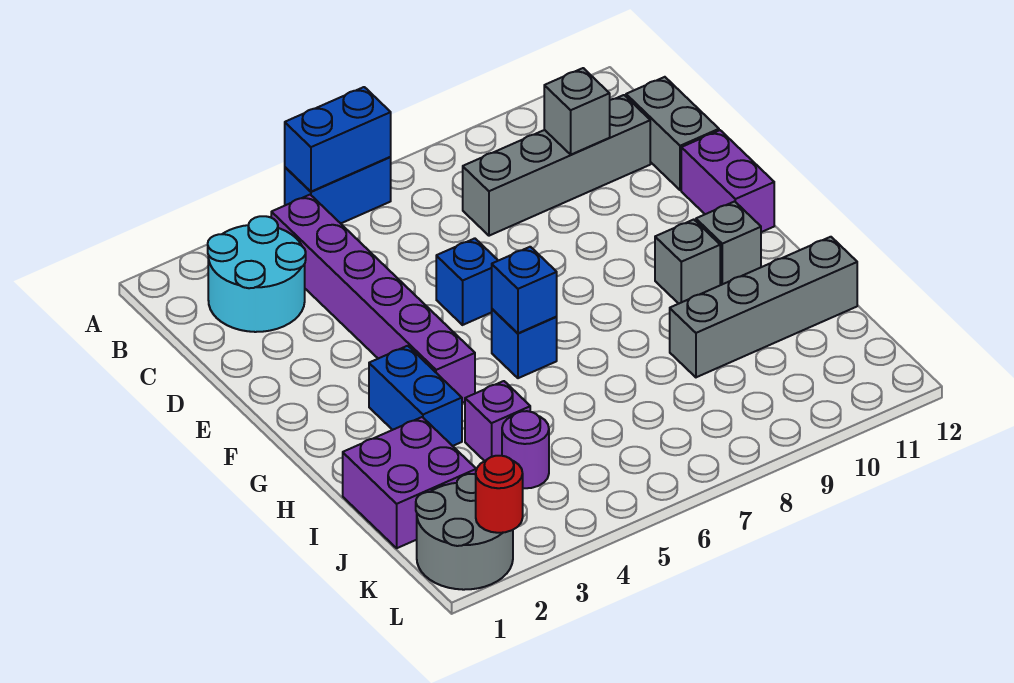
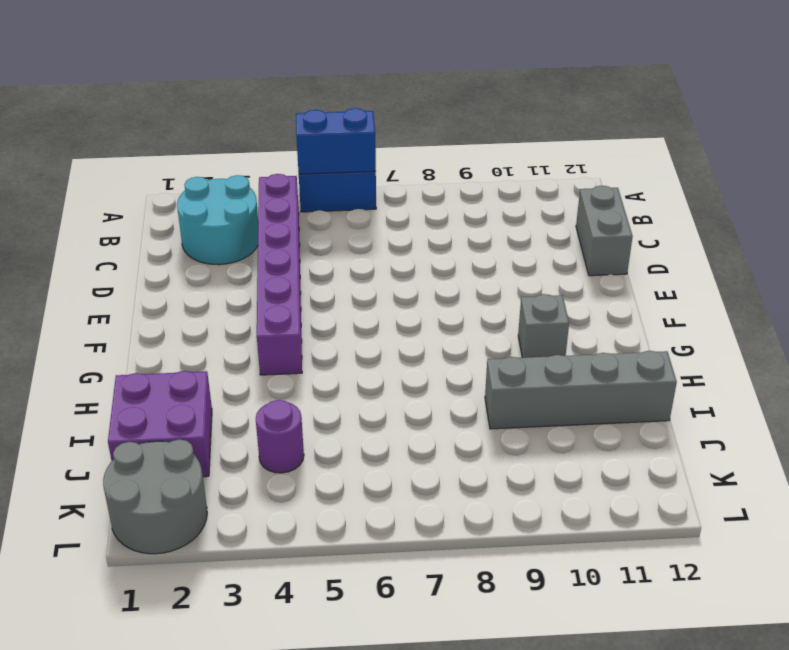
none -> grey 1x4 brick [463,95,650,236]
none -> blue 1x1 brick [436,238,498,325]
none -> purple 1x2 brick [681,130,774,232]

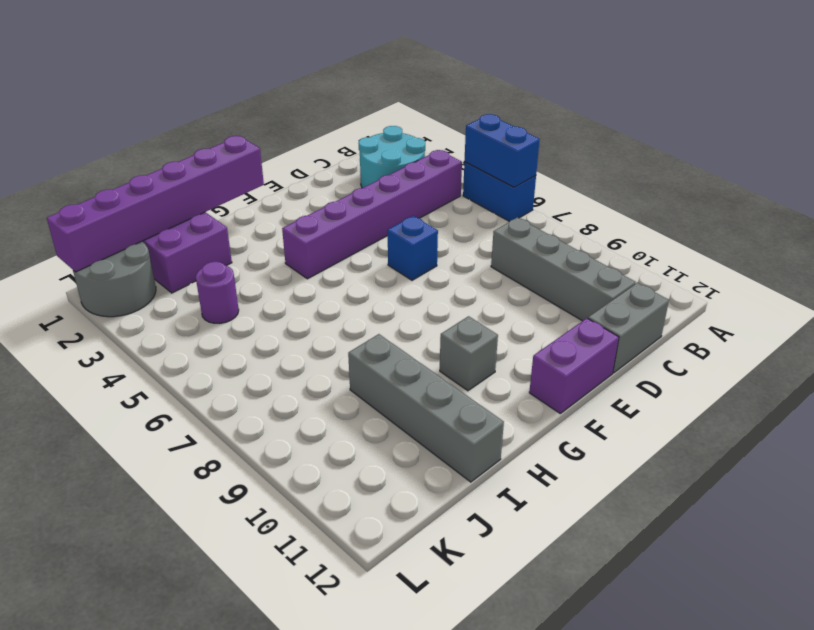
purple 1x6 brick [47,136,264,272] -> none
none -> blue 1x2 brick [369,346,462,446]
none -> blue 1x1 brick [492,309,557,378]
none -> grey 1x1 brick [696,201,761,285]

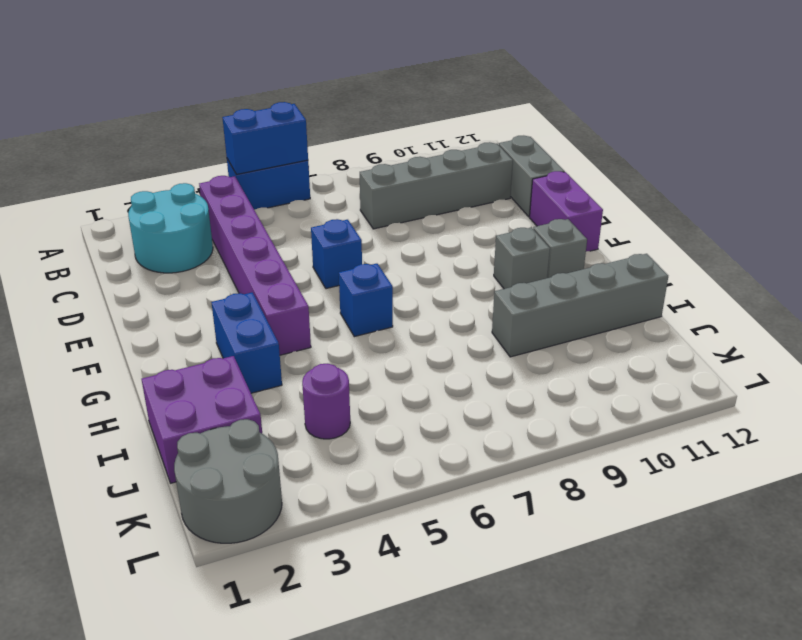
none -> purple 1x1 brick [465,381,530,461]
none -> grey 1x1 brick [544,68,610,155]
none -> blue 1x1 brick [492,247,557,333]

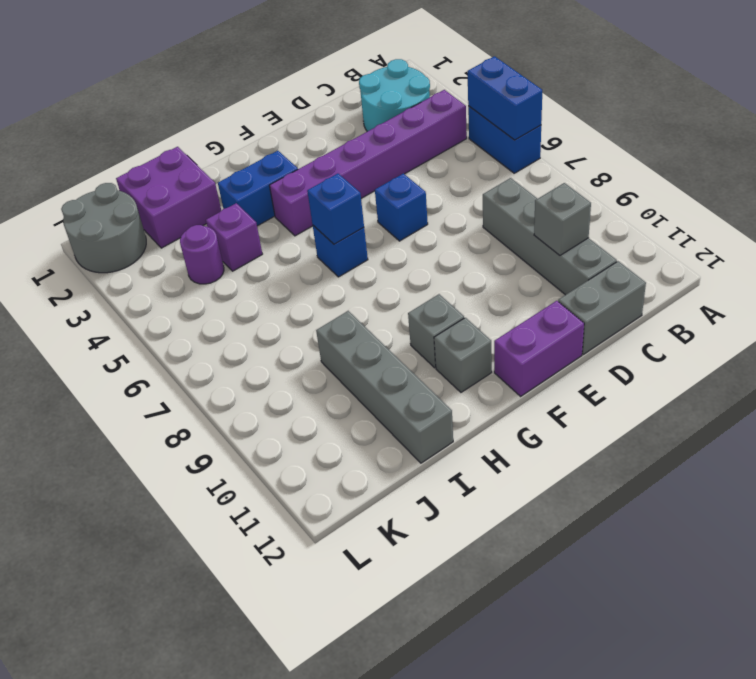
none -> red 1x1 round brick [476,456,523,533]

